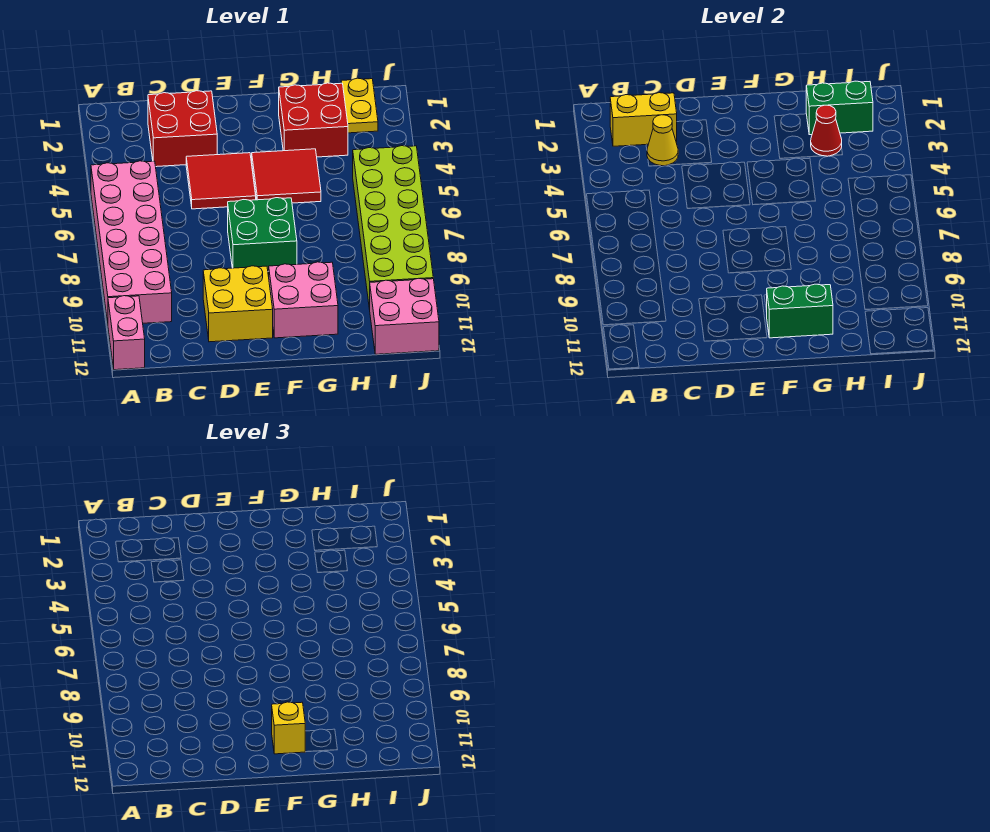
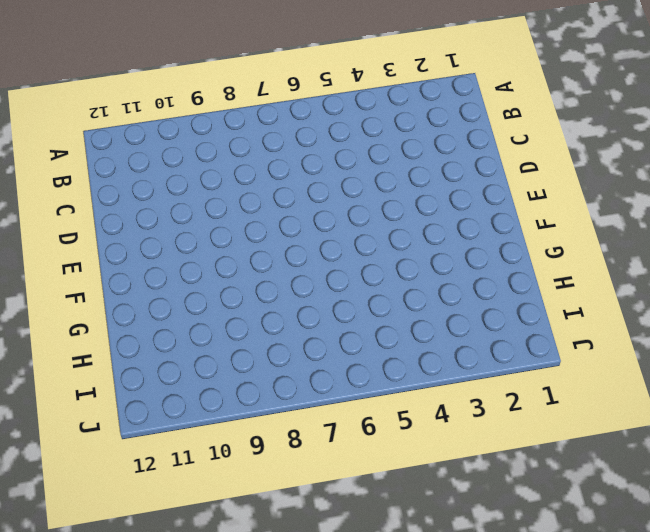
none -> pink 2x6 brick [91,161,172,323]
none -> pink 1x2 brick [108,296,145,370]
none -> red 2x2 brick [148,91,217,167]

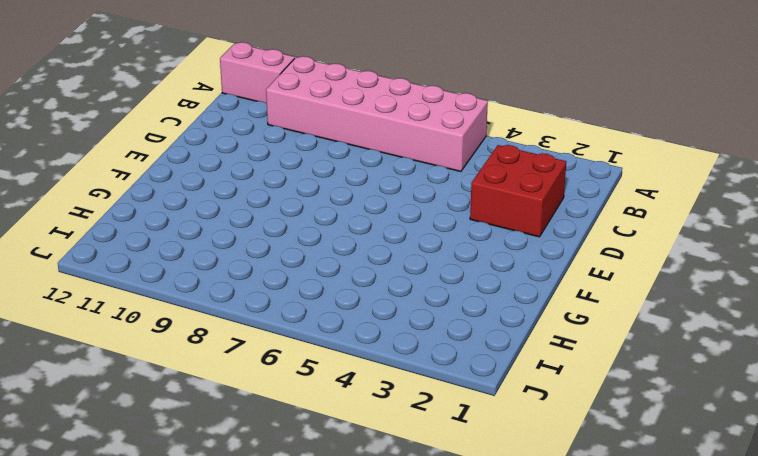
none -> red 2x2 tile [186,153,256,209]
none -> yellow 2x2 brick [203,266,273,342]
none -> green 2x2 brick [228,198,297,271]

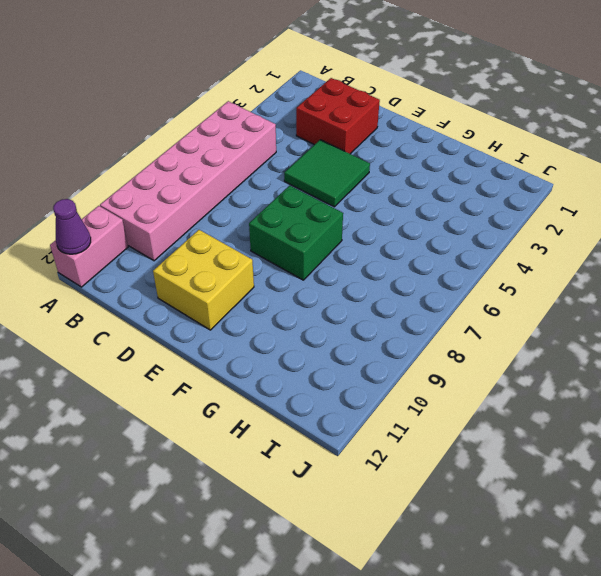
purple 1x1 cone [53,199,91,254] -> none
green 2x2 tile [284,140,370,207] -> red 2x2 tile [186,153,256,209]
none -> red 2x2 tile [252,149,321,203]
none -> pink 2x2 brick [269,262,338,338]
none -> red 2x2 brick [279,83,348,157]

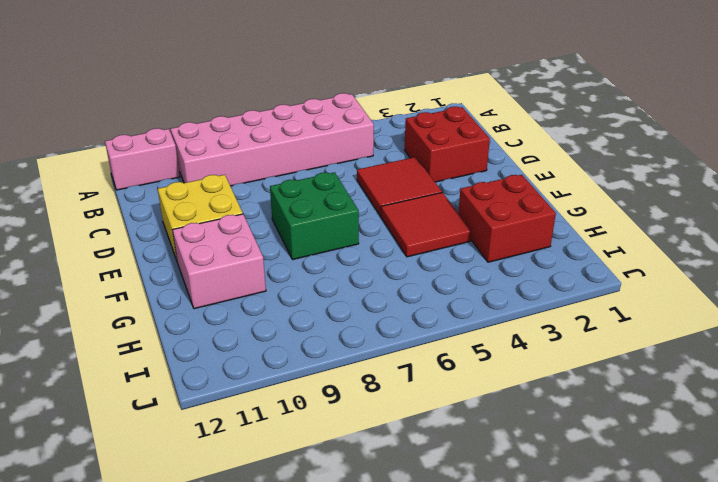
none -> yellow 1x2 plate [341,78,378,133]
none -> lime 2x6 brick [353,146,433,309]
none -> pink 2x2 brick [370,278,439,354]

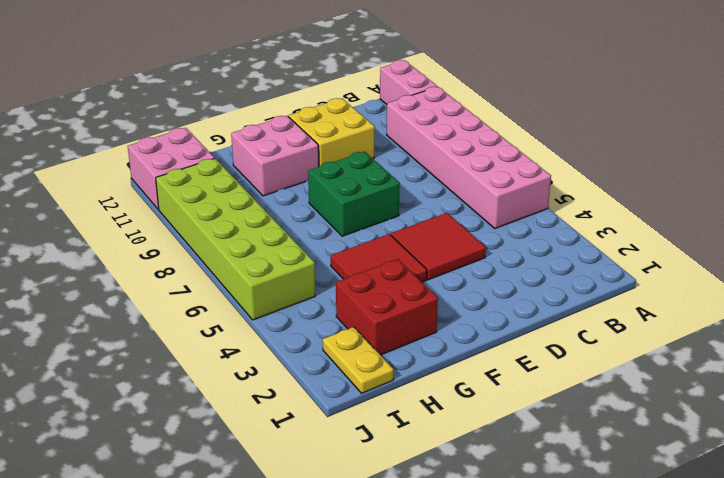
none -> red 2x2 brick [148,91,217,167]
none -> yellow 1x2 brick [610,93,677,146]
none -> yellow 1x1 cone [647,115,678,166]

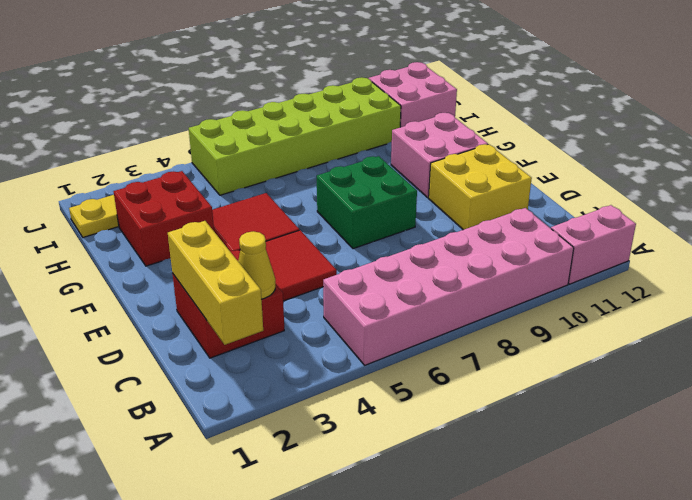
yellow 1x3 brick [168,221,263,345] -> yellow 1x2 brick [610,93,677,146]
none -> green 1x2 brick [767,284,833,338]
none -> green 1x2 brick [806,81,873,135]
none -> red 1x1 cone [811,105,842,156]

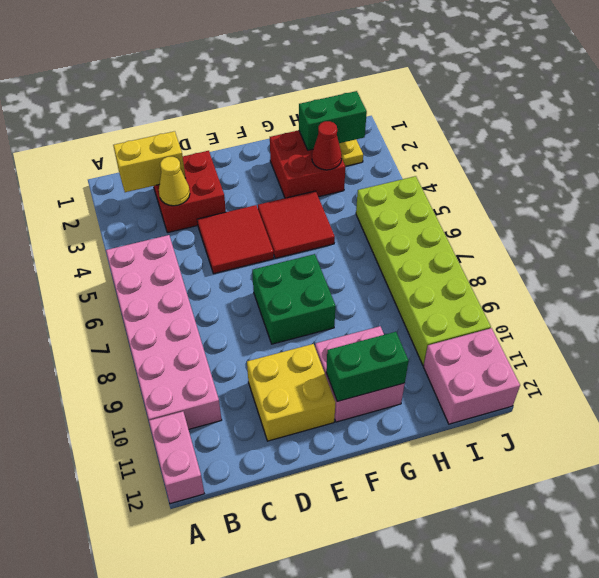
none -> yellow 1x1 brick [272,702,305,754]

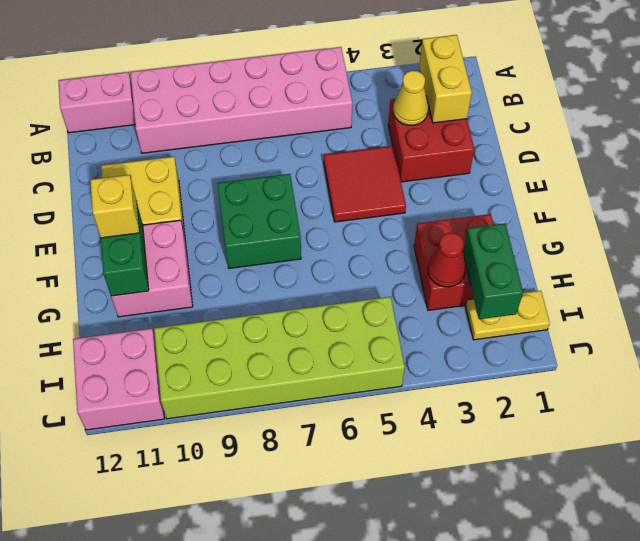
none -> red 2x2 tile [252,149,321,203]

